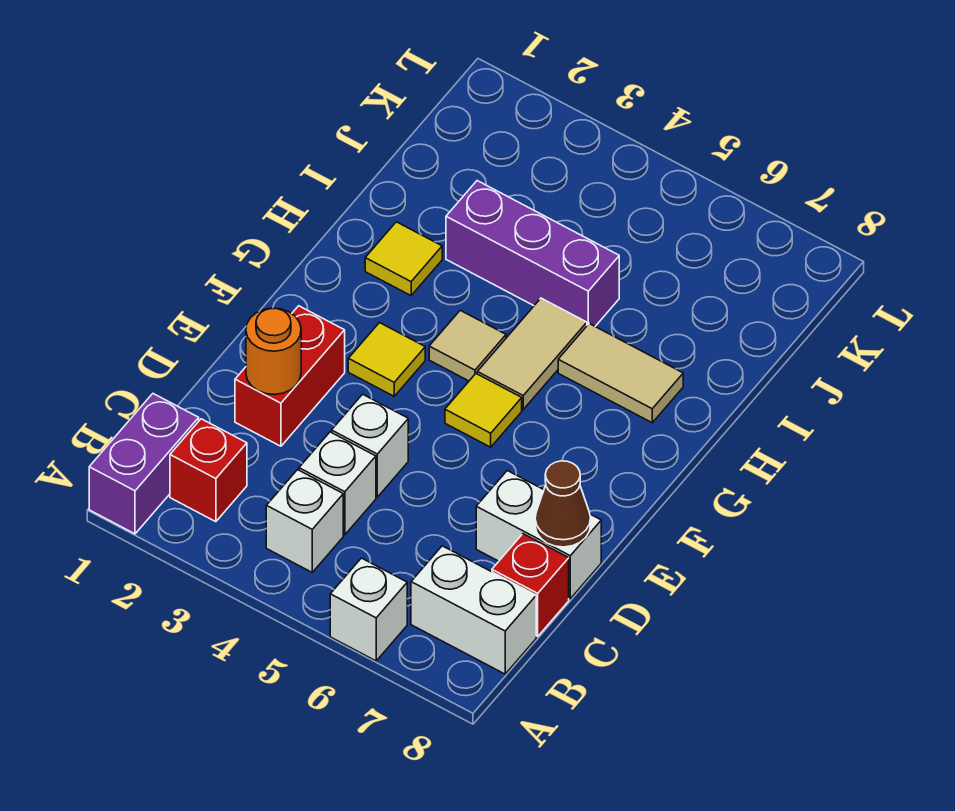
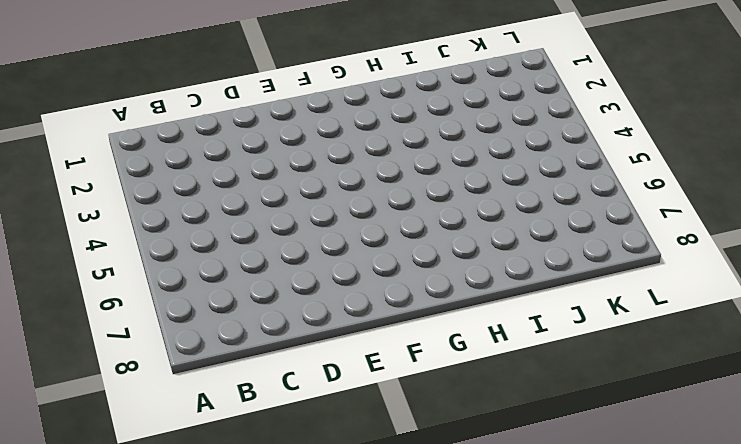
none -> purple 1x2 brick [89,394,199,534]
none -> white 1x1 brick [330,558,407,661]
none -> red 1x1 brick [170,419,247,522]

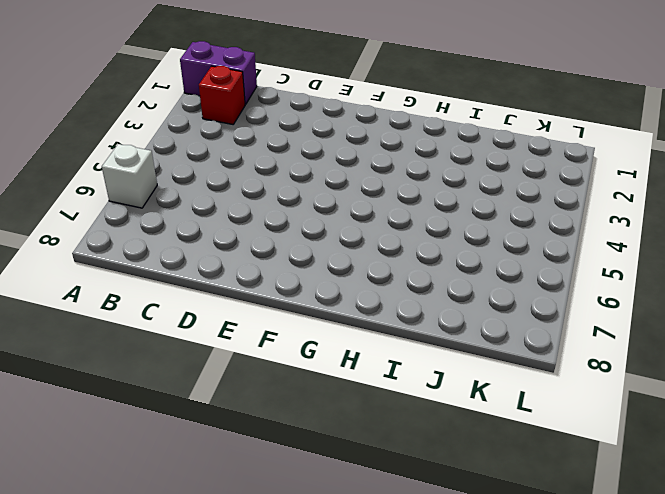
none -> white 1x1 brick [266,470,343,572]
none -> white 1x2 brick [411,546,536,674]
none -> white 1x1 brick [299,432,376,535]

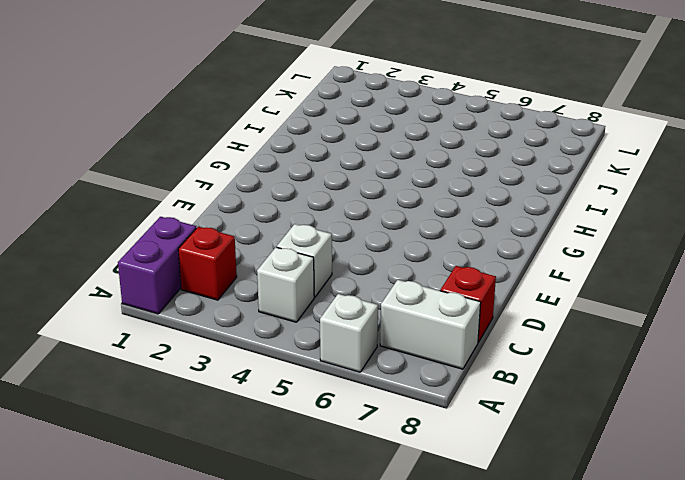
none -> red 1x2 brick [235,306,345,446]
none -> white 1x1 brick [332,394,408,497]
none -> white 1x2 brick [476,471,601,599]

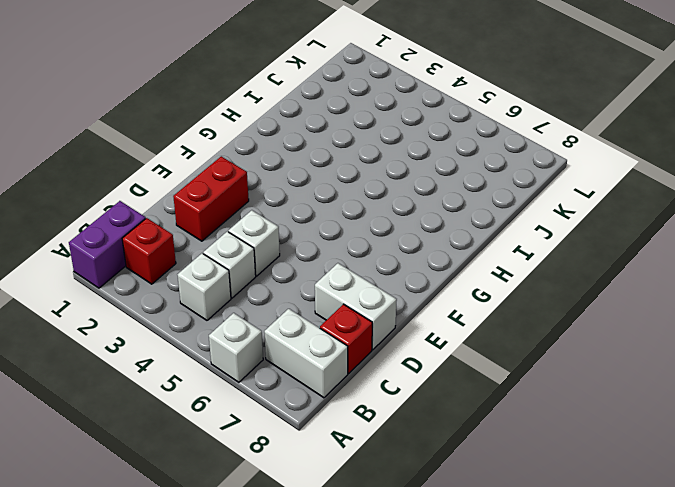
none -> yellow 1x1 tile [348,323,425,396]
none -> yellow 1x1 tile [445,374,522,447]
none -> tan 1x1 tile [429,310,506,381]

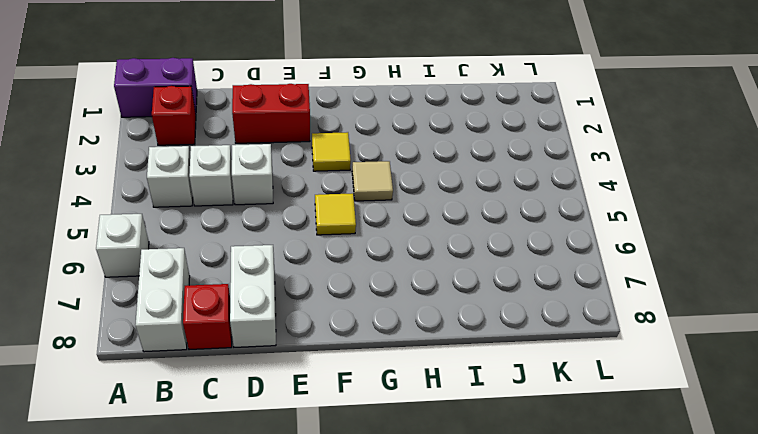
none -> tan 1x2 tile [477,298,587,409]
none -> yellow 1x1 tile [365,222,442,296]
none -> tan 1x2 tile [558,324,683,423]

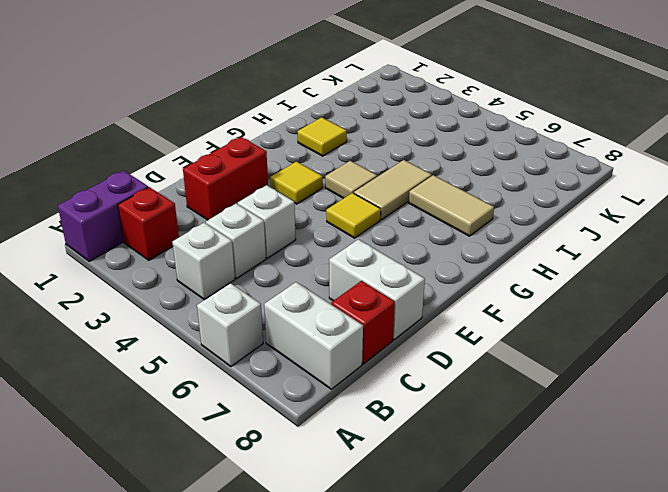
none -> purple 1x3 brick [446,181,619,326]
none -> orange 1x1 round brick [246,308,301,395]
none -> brown 1x1 cone [535,461,591,547]

